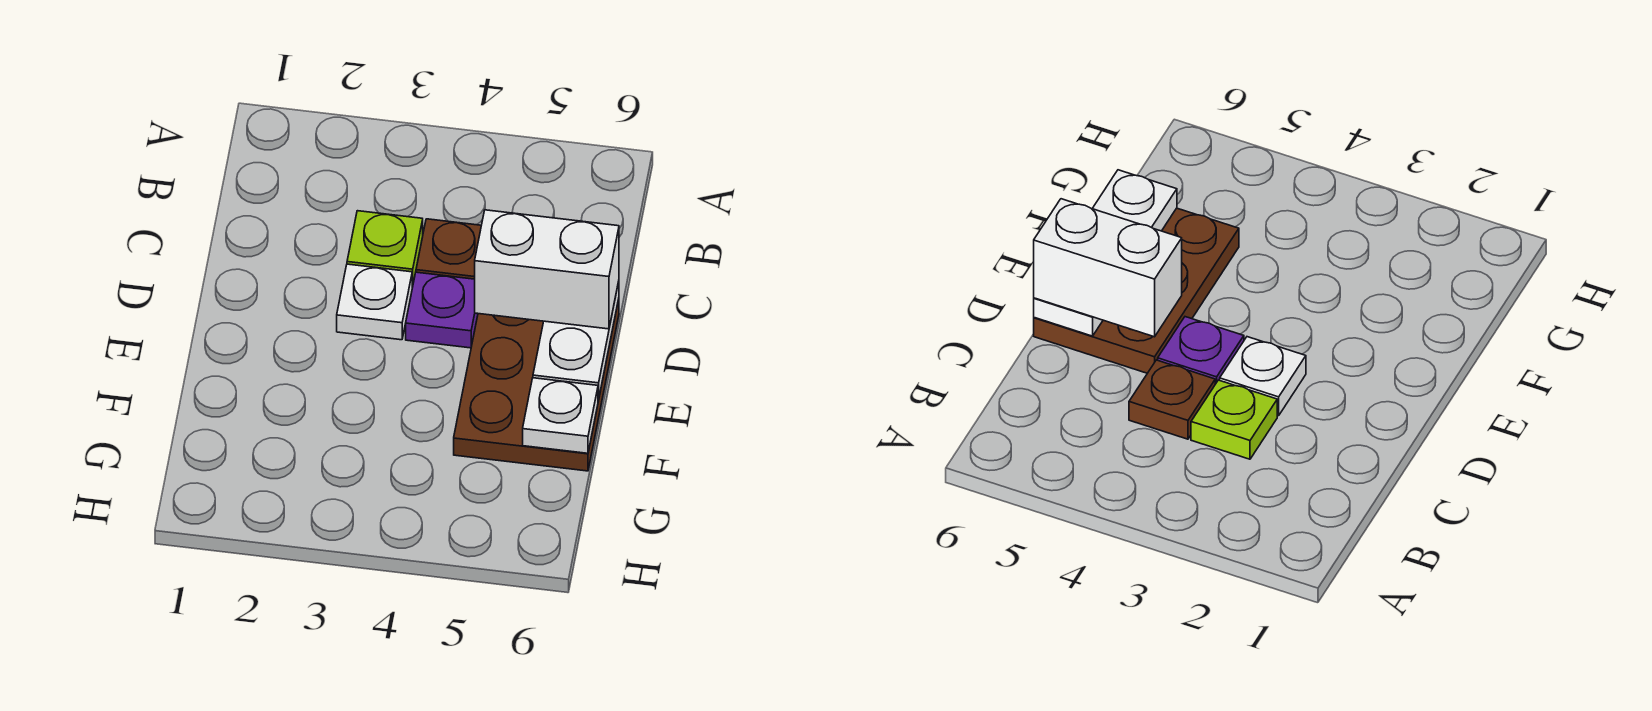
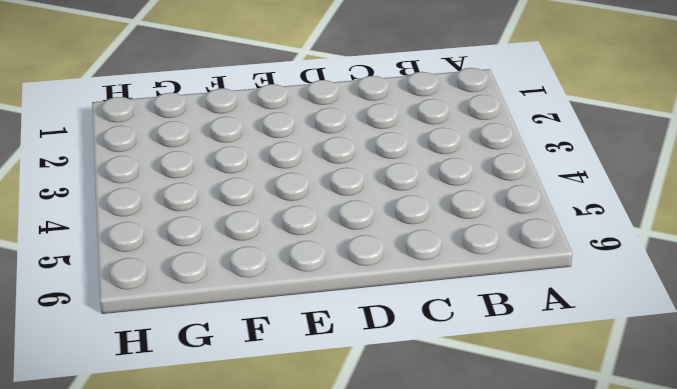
none -> lime 1x1 plate [347,211,423,286]
none -> brown 1x1 plate [416,219,481,279]

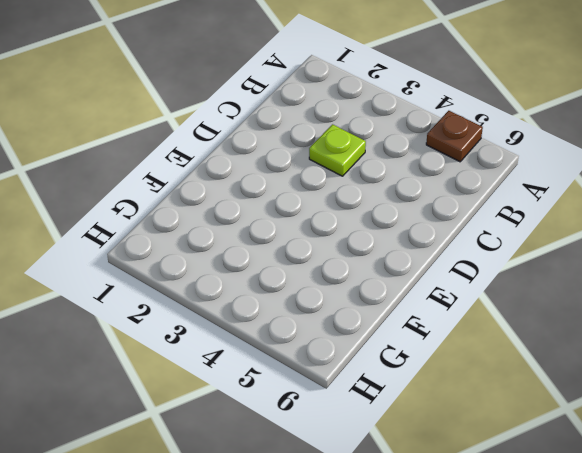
brown 1x1 plate [426,111,483,162] -> brown 1x1 plate moved to [416,219,481,279]
none -> white 1x1 plate [337,264,413,340]
none -> purple 1x1 plate [406,272,478,348]

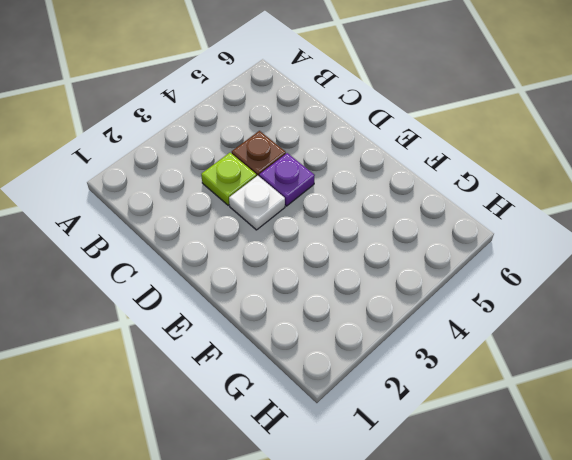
none -> brown 2x3 plate [454,299,619,471]
none -> white 1x2 plate [533,282,619,400]

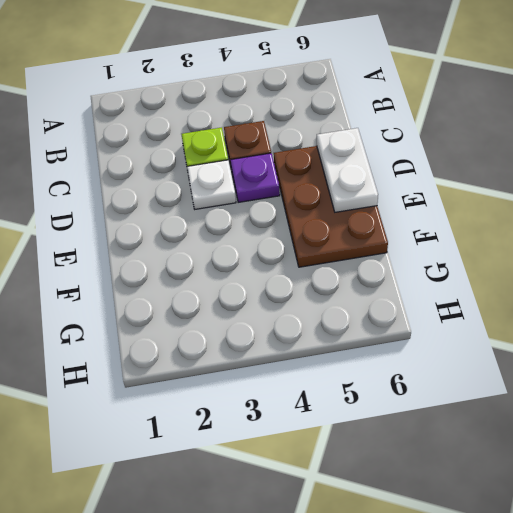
none -> white 1x1 plate [523,378,598,453]
none -> white 1x2 brick [475,210,619,329]

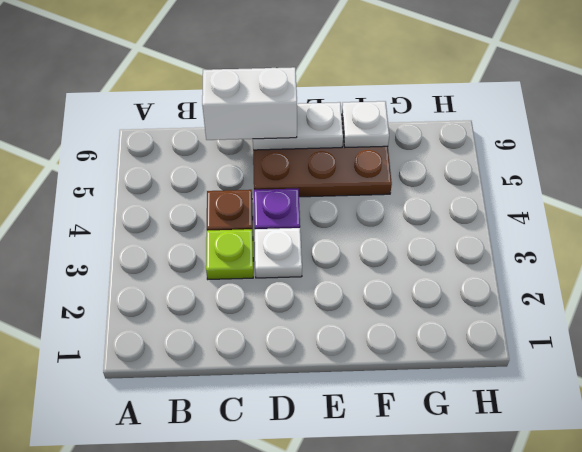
white 1x2 brick [202,67,297,140] -> white 1x2 brick turned to [475,210,619,329]

